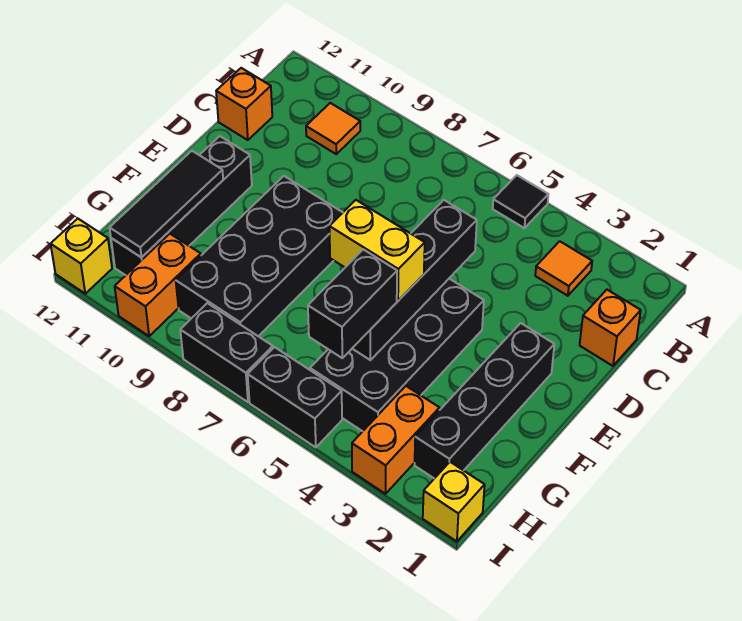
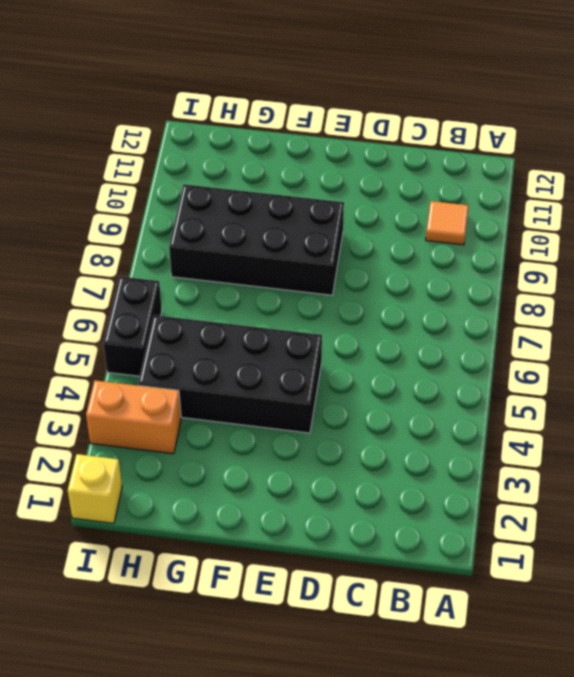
none -> black 1x1 tile [493,175,548,228]
none -> orange 1x1 tile [535,241,592,296]
none -> orange 1x1 brick [580,290,641,366]

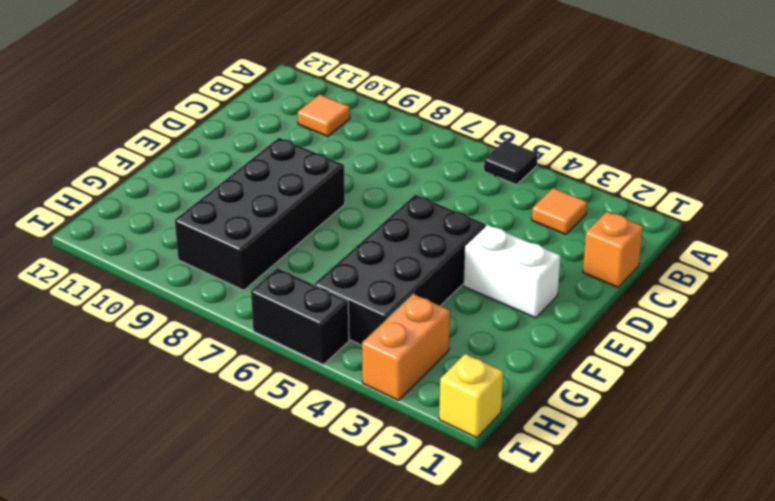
white 1x2 brick [463,225,560,318] -> black 1x4 brick [415,323,554,479]
none -> orange 1x1 brick [216,68,272,140]
none -> black 1x4 brick [111,136,252,275]
none -> orange 1x2 brick [115,234,201,336]

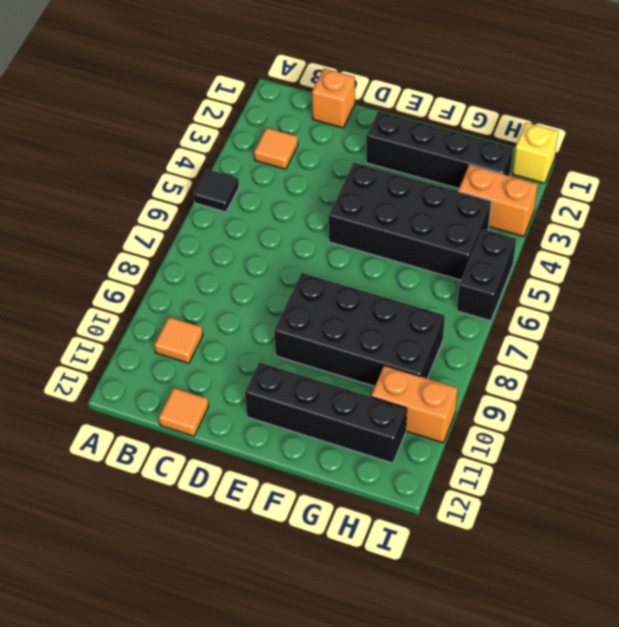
orange 1x1 tile [159,388,209,436] -> orange 1x1 brick [216,68,272,140]
none -> black 1x2 brick [180,303,273,402]
none -> yellow 1x1 brick [51,219,112,294]
none -> black 1x4 brick [352,200,477,360]

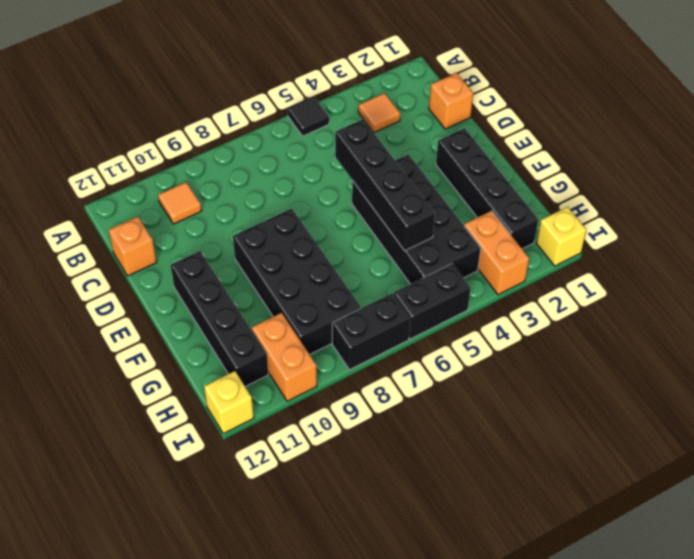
none -> black 1x3 tile [110,151,223,258]
none -> yellow 1x2 brick [329,200,425,301]
none -> black 1x2 brick [308,249,397,358]

